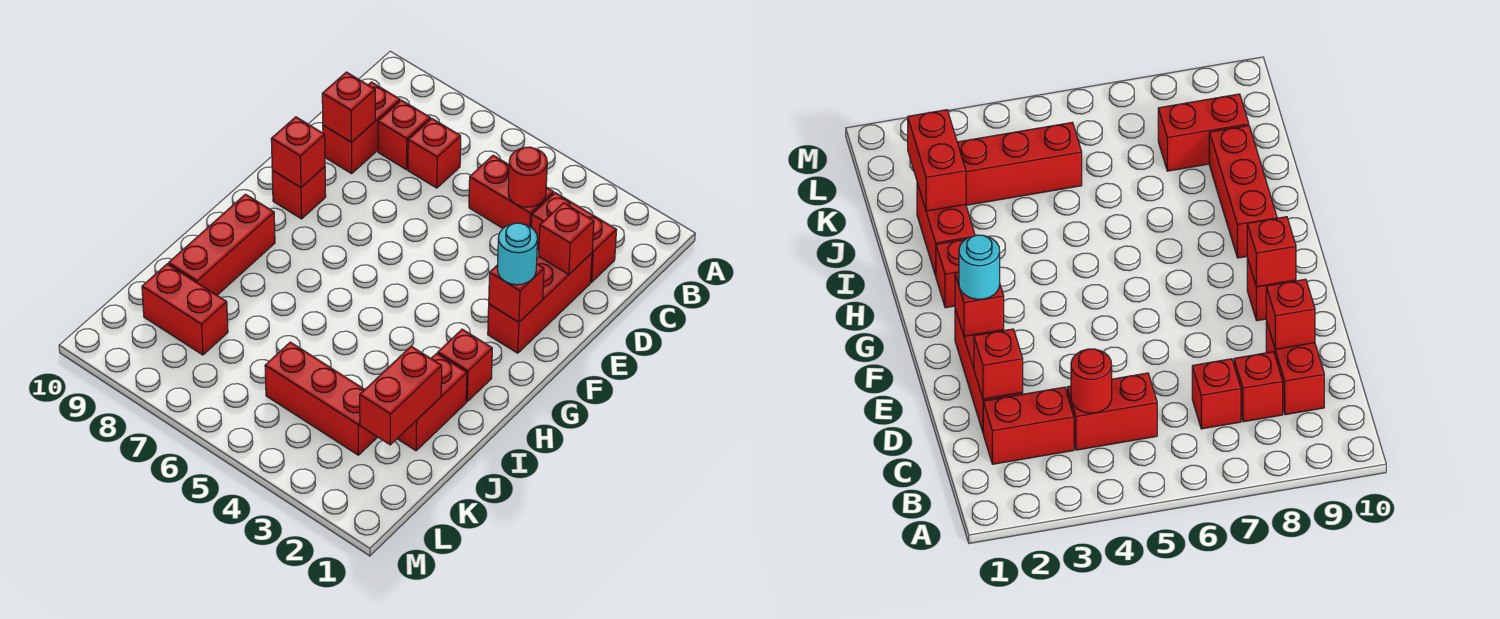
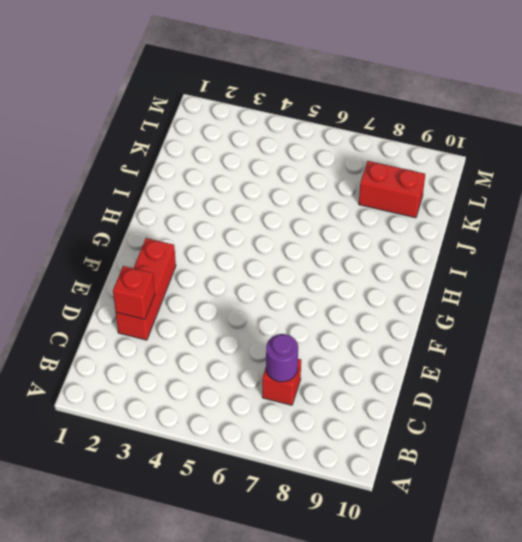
purple 1x1 round brick [266,334,298,382] -> none
none -> red 1x2 brick [531,193,617,282]
none -> red 1x2 brick [469,155,554,228]
none -> red 1x1 brick [378,100,430,170]

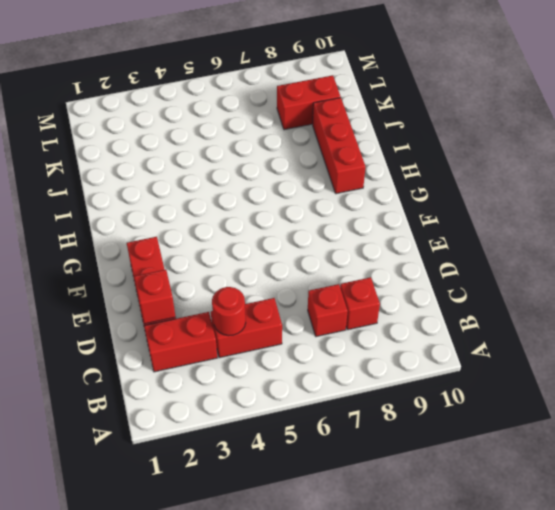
none -> red 1x2 brick [323,82,400,174]
none -> red 1x1 brick [272,167,326,219]
none -> red 1x1 brick [438,329,492,401]

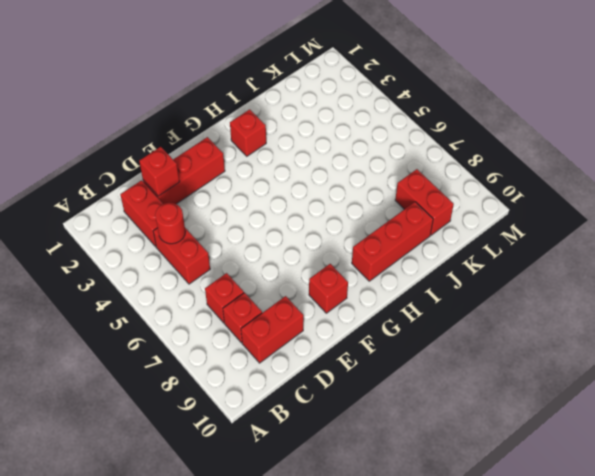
none -> red 1x2 brick [397,353,467,451]
none -> red 1x3 brick [265,342,377,455]
none -> red 1x1 brick [322,72,375,142]

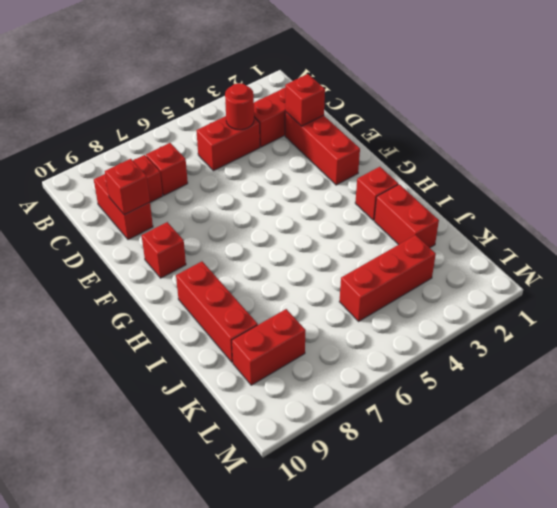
none -> red 1x1 brick [489,264,544,322]
none -> red 1x1 brick [271,117,325,187]
none -> red 1x2 brick [360,346,442,445]

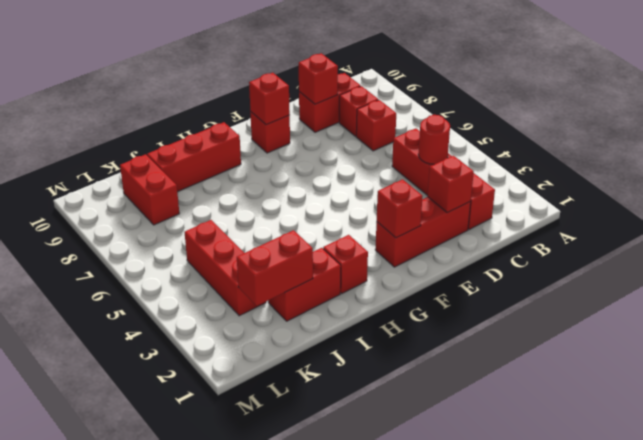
none -> cyan 1x1 round brick [497,223,538,285]

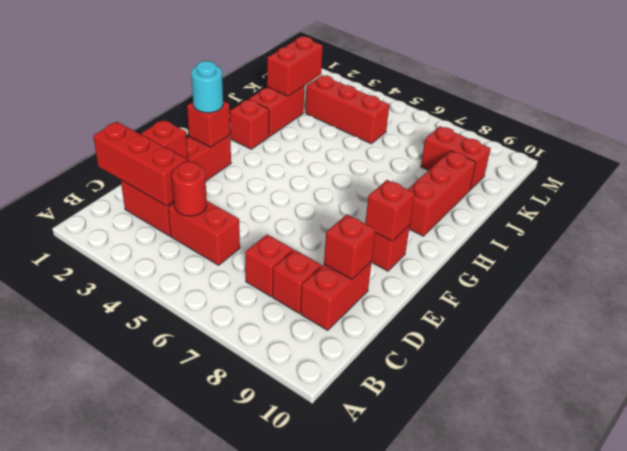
red 1x3 brick [93,122,187,206] -> none

